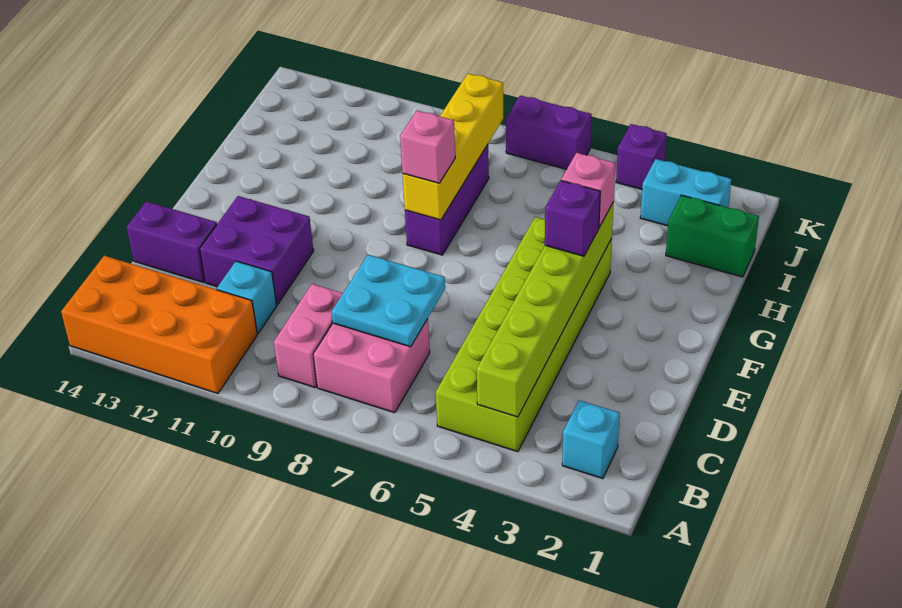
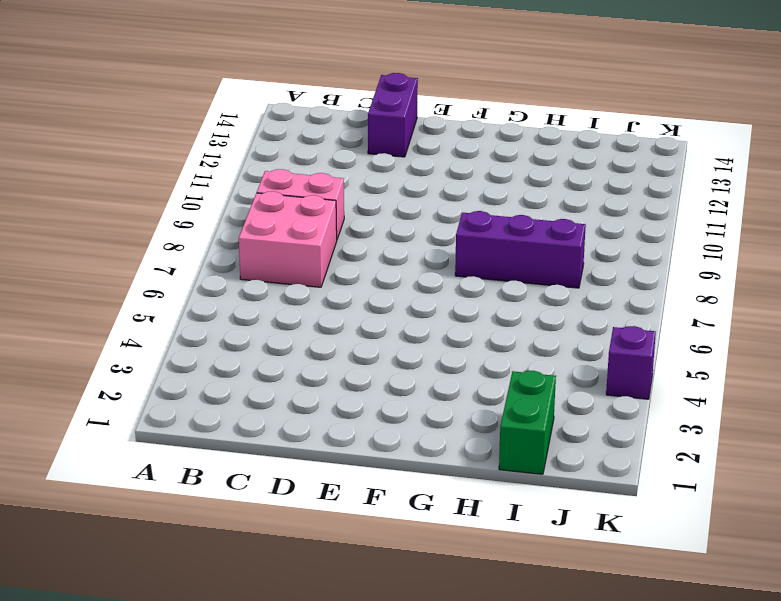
none -> orange 2x4 brick [61,256,257,393]
none -> cyan 1x1 brick [562,400,620,479]
none -> lime 2x6 brick [436,217,612,452]

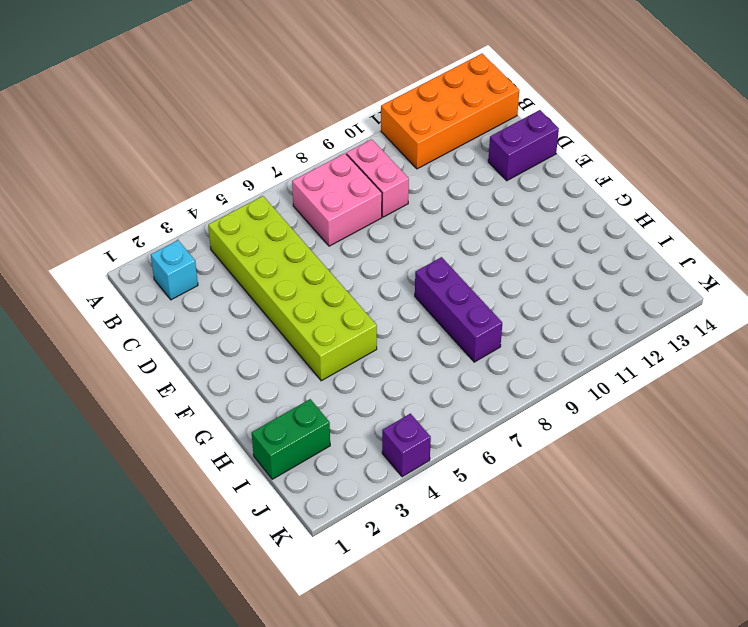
none -> cyan 1x1 brick [217,261,277,334]
none -> purple 2x2 brick [200,196,313,305]
none -> cyan 1x2 brick [640,159,731,226]

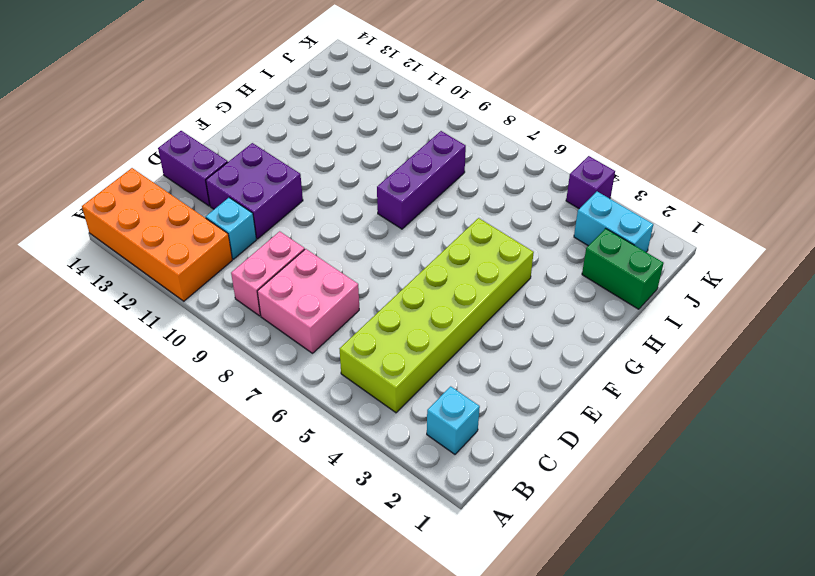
none -> purple 1x2 brick [506,96,592,169]
none -> lime 1x6 brick [477,202,614,417]
none -> cyan 2x2 plate [332,255,445,347]

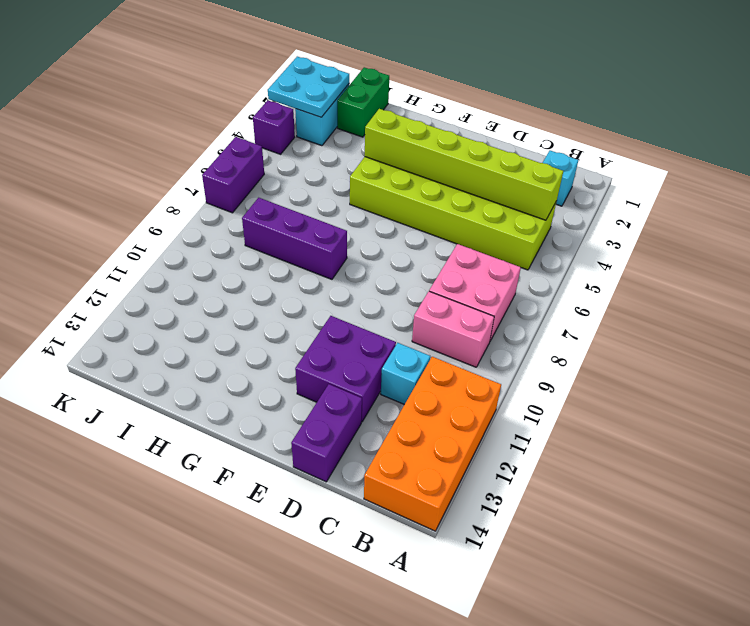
cyan 2x2 plate [268,57,349,117] -> cyan 2x2 plate moved to [332,255,445,347]
none -> yellow 1x4 brick [403,74,503,220]
none -> purple 1x1 brick [545,181,600,256]
none -> pink 1x1 brick [561,153,616,227]

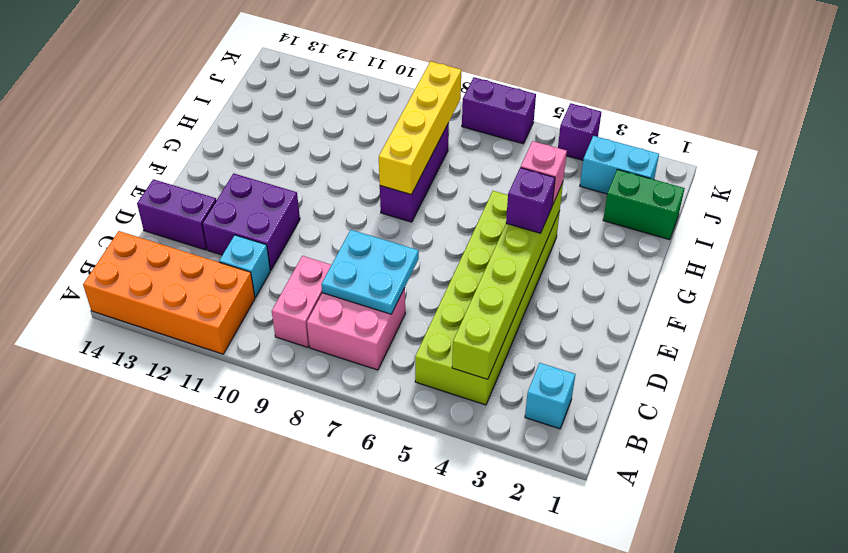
none -> pink 1x1 brick [400,111,455,183]

